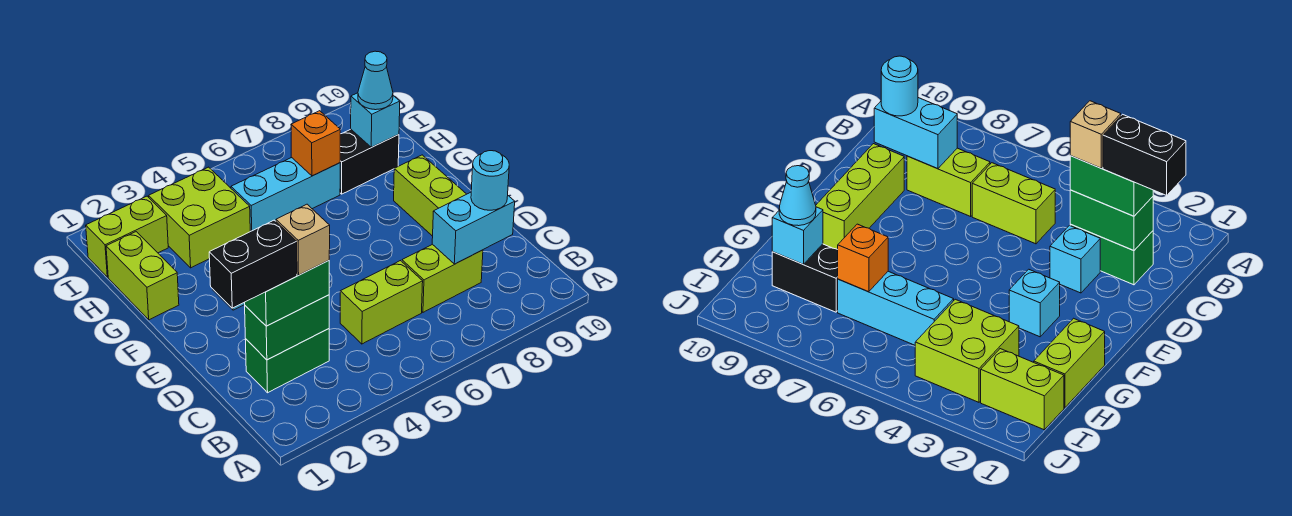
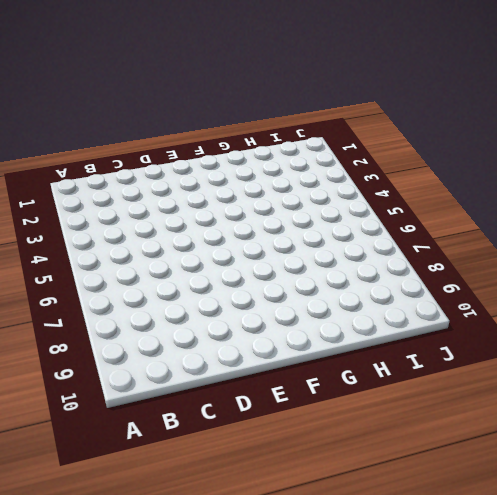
none -> green 1x2 brick [245,329,329,393]
none -> lime 1x2 brick [340,261,423,344]
none -> lime 1x2 brick [402,244,483,312]

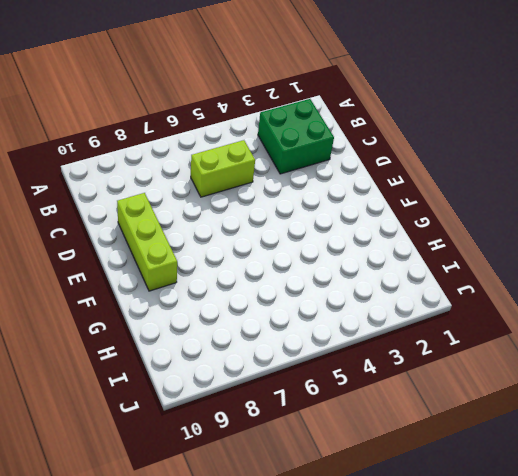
green 2x2 brick [258,99,334,174] -> green 1x2 brick [245,329,329,393]
none -> lime 1x2 brick [402,244,483,312]
none -> cyan 1x1 brick [1050,226,1100,293]
none -> cyan 1x1 brick [1009,269,1060,337]

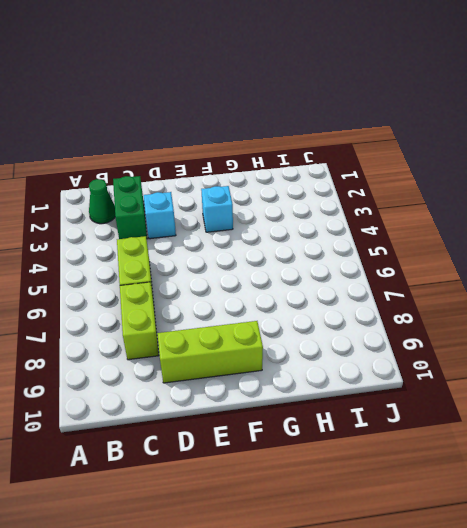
green 1x1 cone [89,179,115,224] -> none
none -> lime 1x2 brick [106,232,179,320]
none -> lime 2x2 brick [149,167,250,268]
none -> cyan 1x3 brick [231,158,340,231]

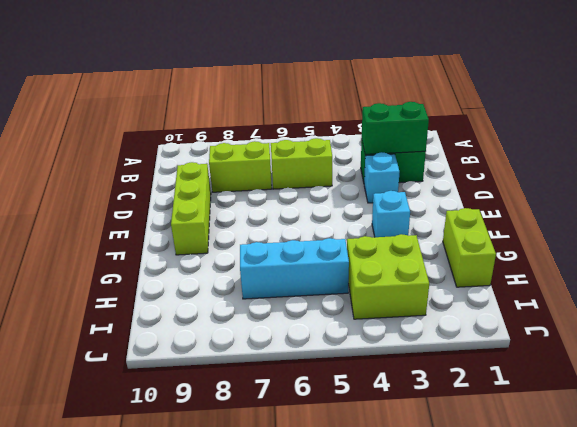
none -> black 1x2 brick [340,129,399,194]
none -> lime 1x2 brick [86,196,168,277]
none -> cyan 1x2 brick [432,192,515,264]

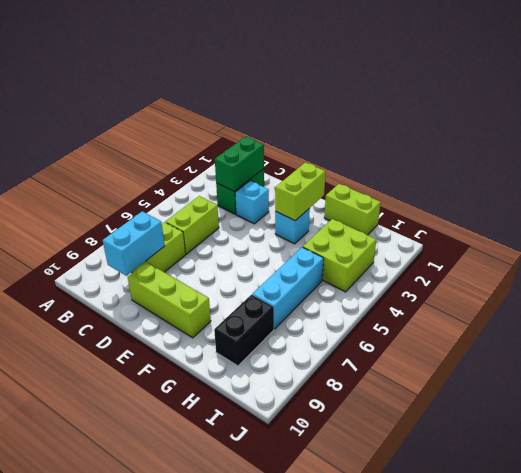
lime 1x2 brick [275,162,326,221] -> lime 1x2 brick moved to [86,196,168,277]
none -> orange 1x1 brick [291,111,340,176]
none -> cyan 1x1 brick [351,93,400,147]
none -> green 1x2 brick [245,261,329,326]

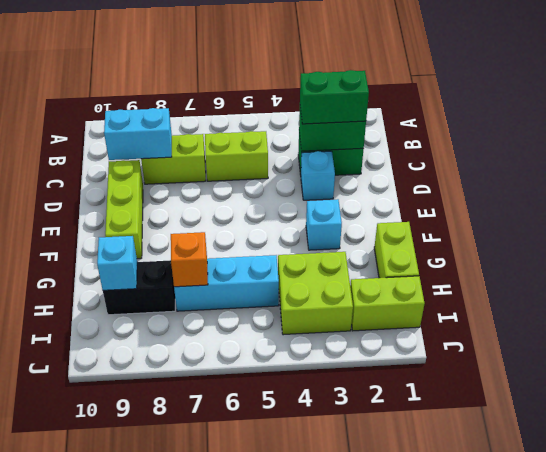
none -> cyan 1x1 round brick [471,151,509,210]
none -> cyan 1x1 cone [358,51,393,110]
none -> black 1x2 brick [209,220,297,308]

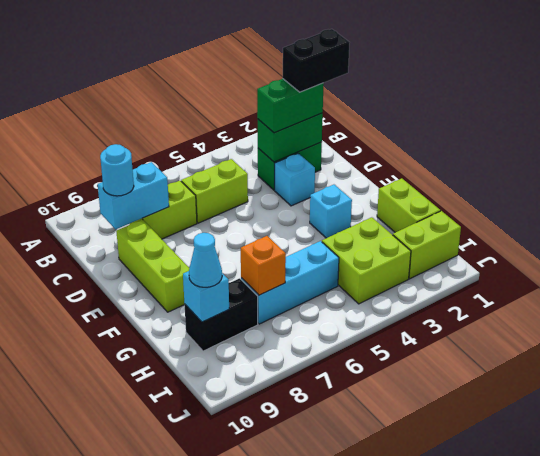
none -> tan 1x1 brick [276,204,330,275]

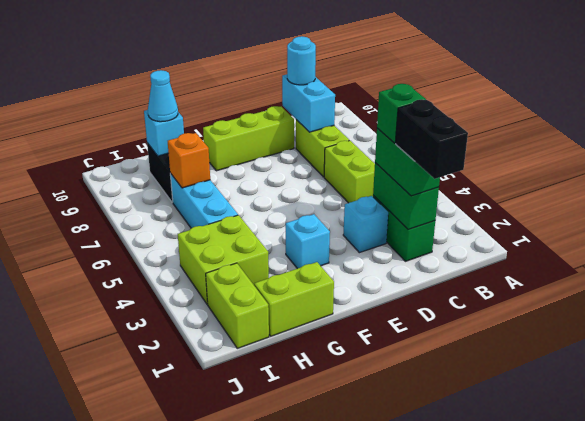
green 1x1 brick [377,84,426,143] -> tan 1x1 brick [276,204,330,275]

